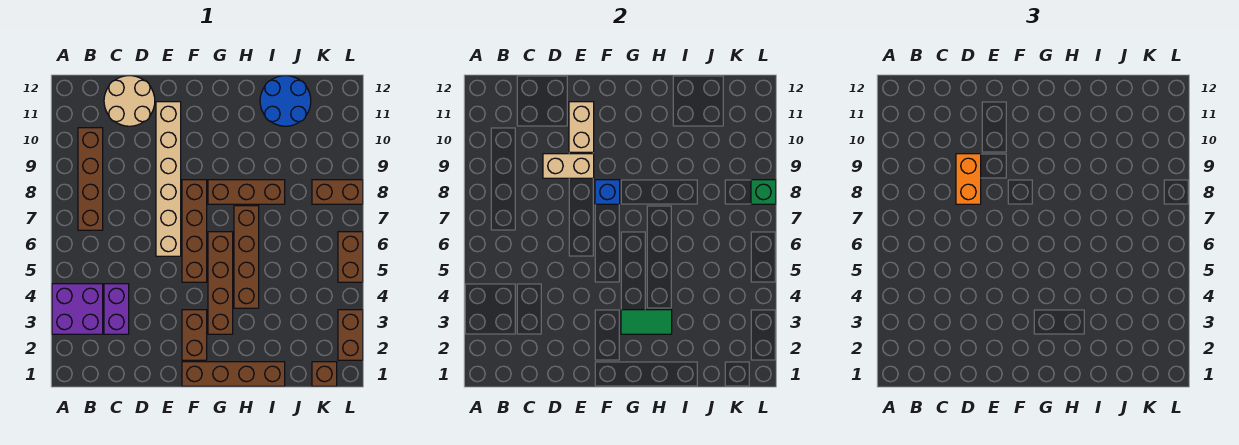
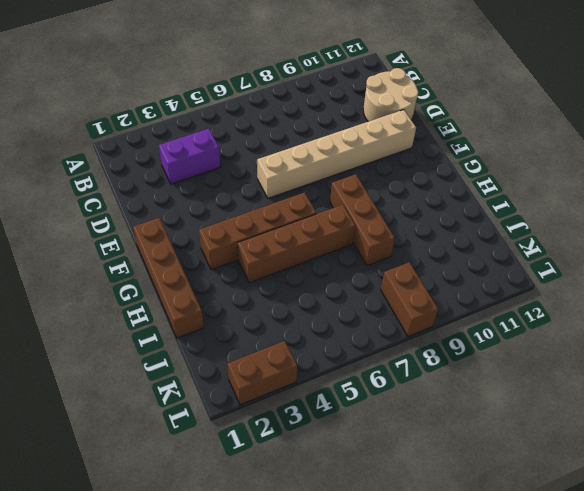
none -> purple 2x2 brick [52,284,103,334]
none -> brown 1x4 brick [78,128,103,230]
none -> brown 1x2 brick [182,310,207,360]

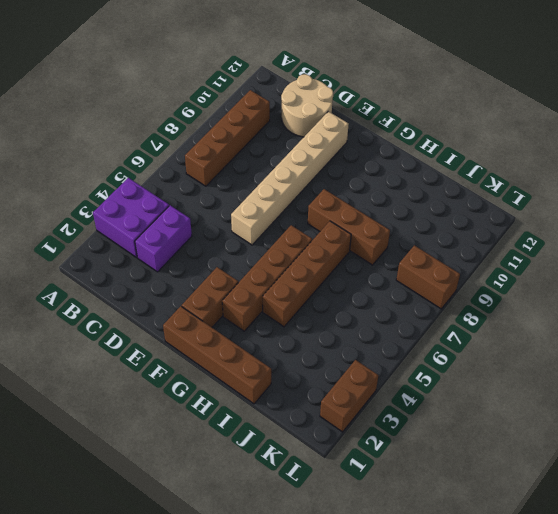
none -> brown 1x4 brick [182,180,207,282]
none -> blue 2x2 round brick [260,76,311,126]
none -> brown 1x1 brick [312,362,337,386]

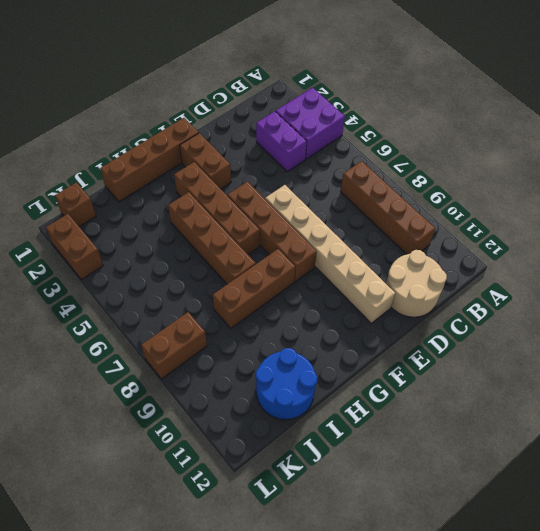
none -> brown 1x2 brick [338,232,363,282]
none -> tan 1x2 brick [543,154,594,178]
none -> tan 1x2 brick [569,102,594,152]

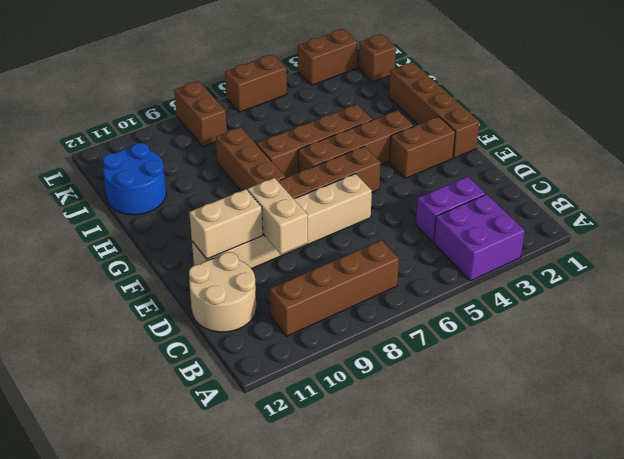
none -> blue 1x1 brick [595,180,620,204]
none -> green 1x2 tile [621,310,672,334]
none -> green 1x1 brick [751,180,776,204]

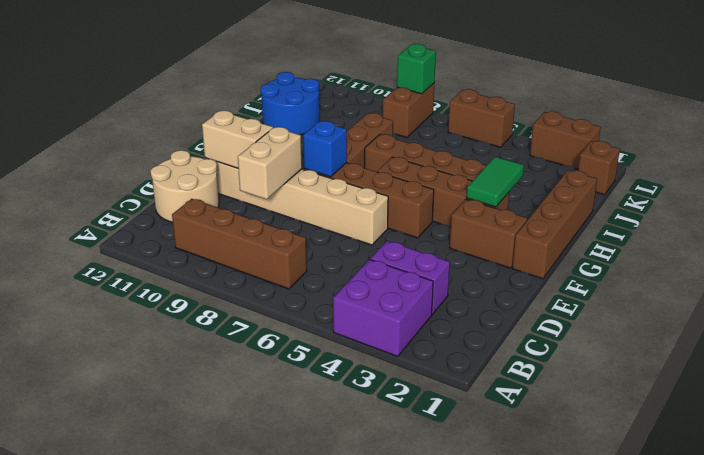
none -> orange 1x2 brick [956,154,981,204]

